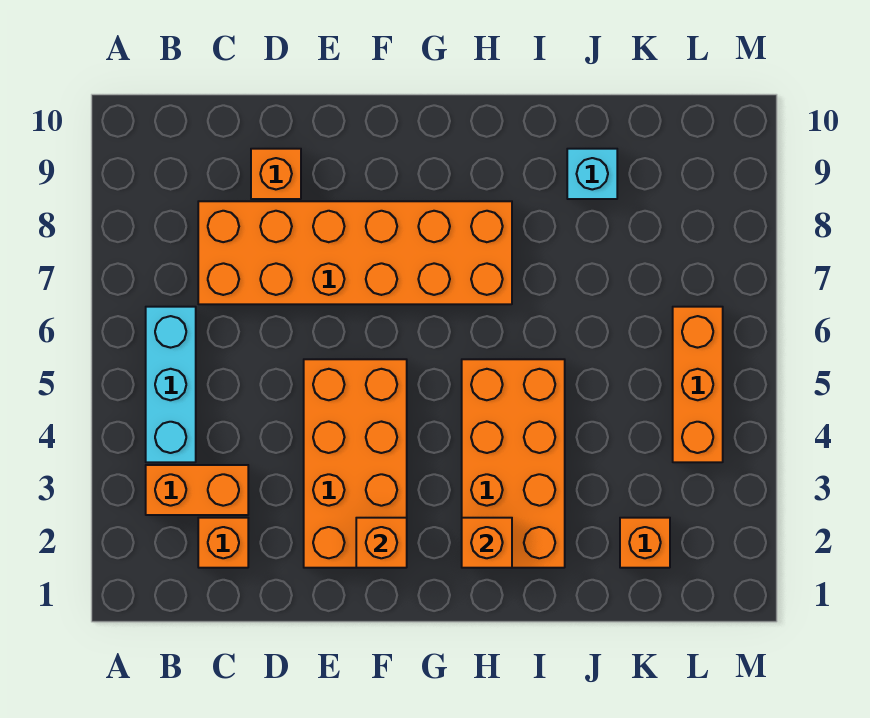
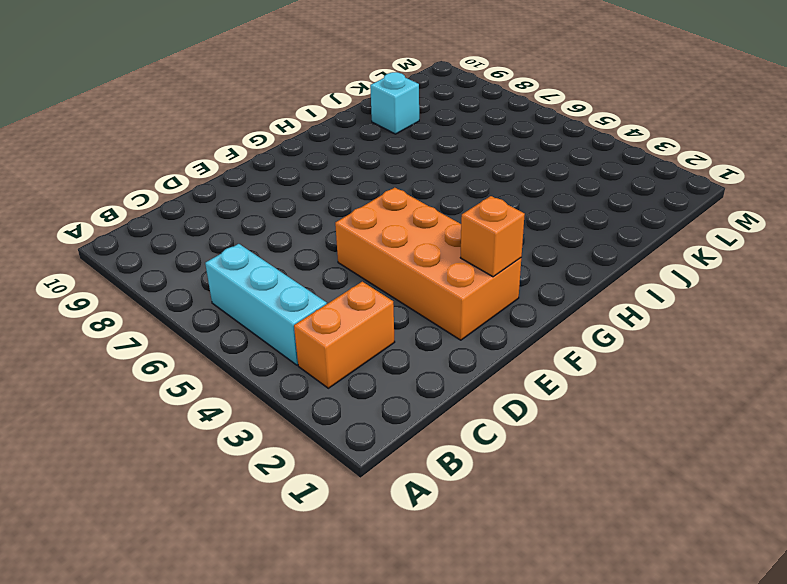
none -> orange 1x1 brick [198,518,248,568]
none -> orange 2x6 brick [198,201,512,304]
none -> orange 1x1 brick [251,149,301,199]

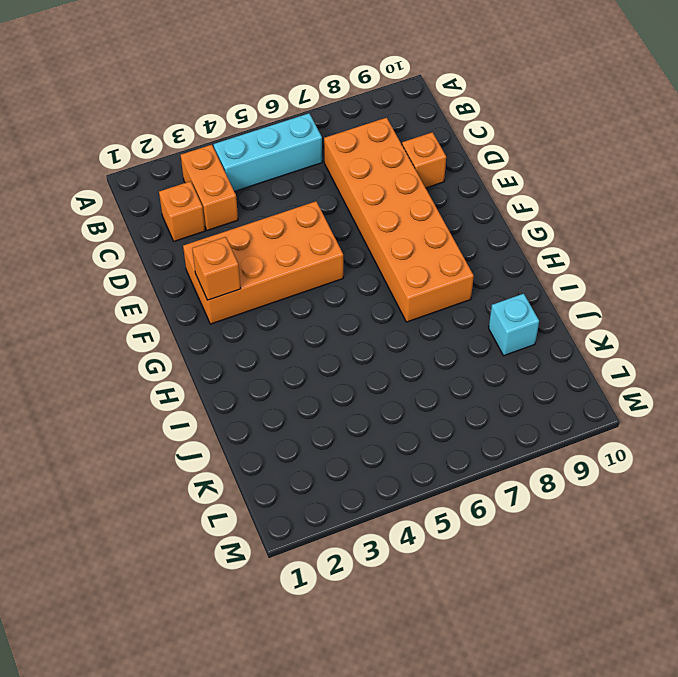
none -> orange 2x4 brick [462,359,565,568]
none -> orange 1x1 brick [620,518,670,568]
none -> orange 1x3 brick [673,307,723,462]

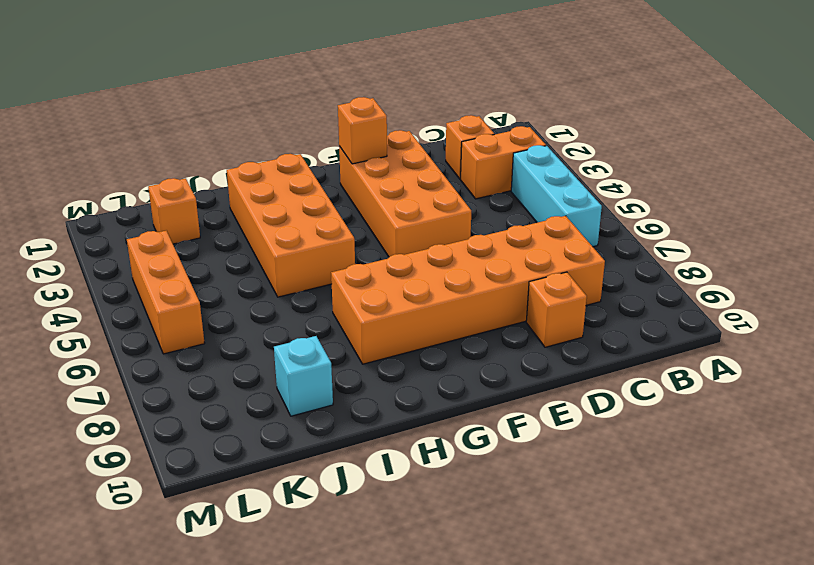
none -> orange 1x1 brick [462,518,512,568]

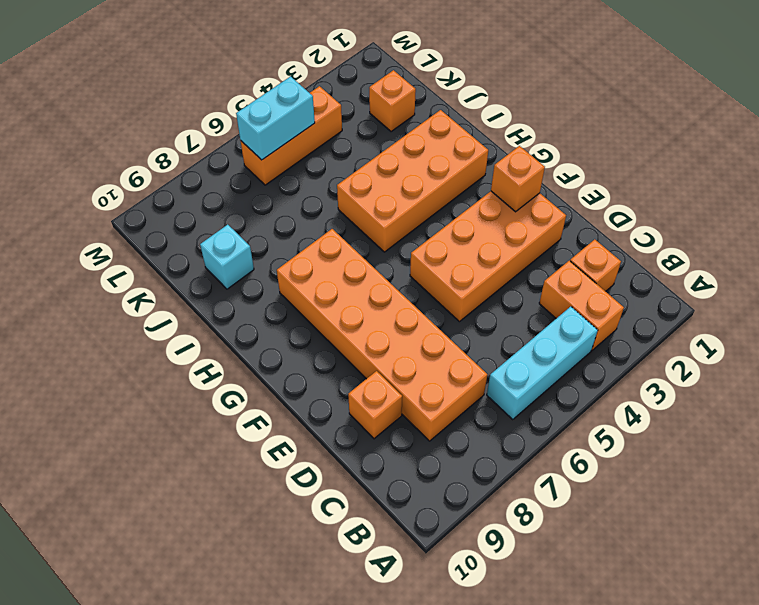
cyan 1x2 brick [236,77,315,160] -> none
none -> orange 1x1 brick [462,518,512,568]

